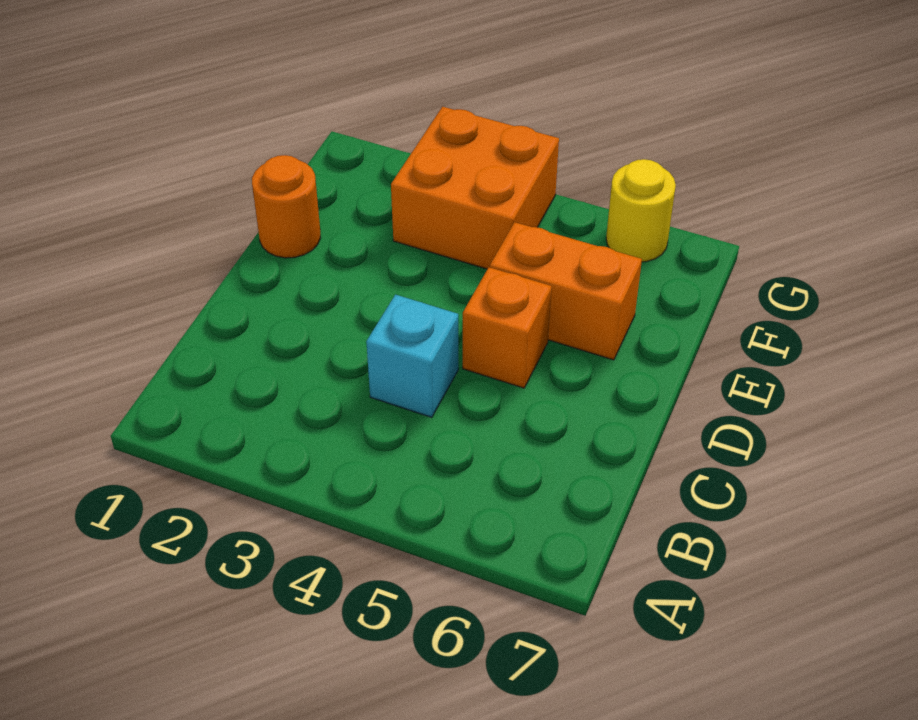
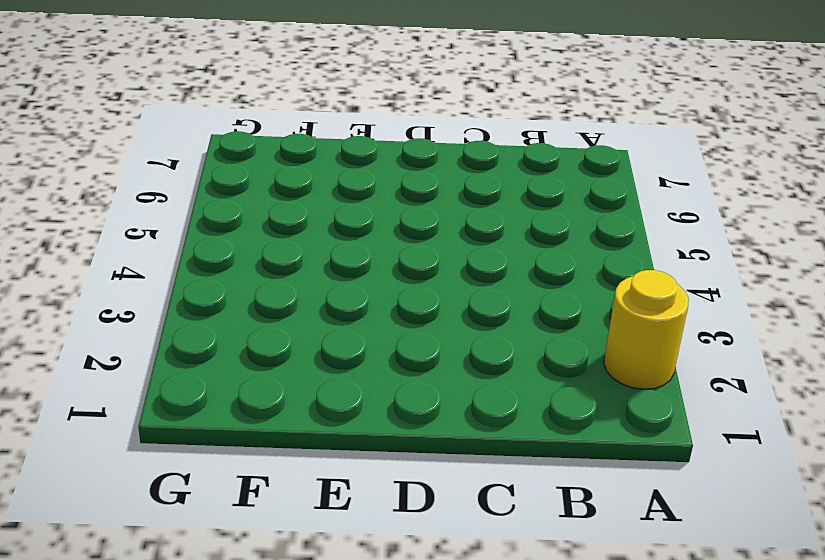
yellow 1x1 round brick [604,270,689,389] -> yellow 1x1 round brick moved to [606,159,676,262]
none -> cyan 1x1 brick [366,295,458,417]
none -> orange 1x1 brick [463,267,552,388]

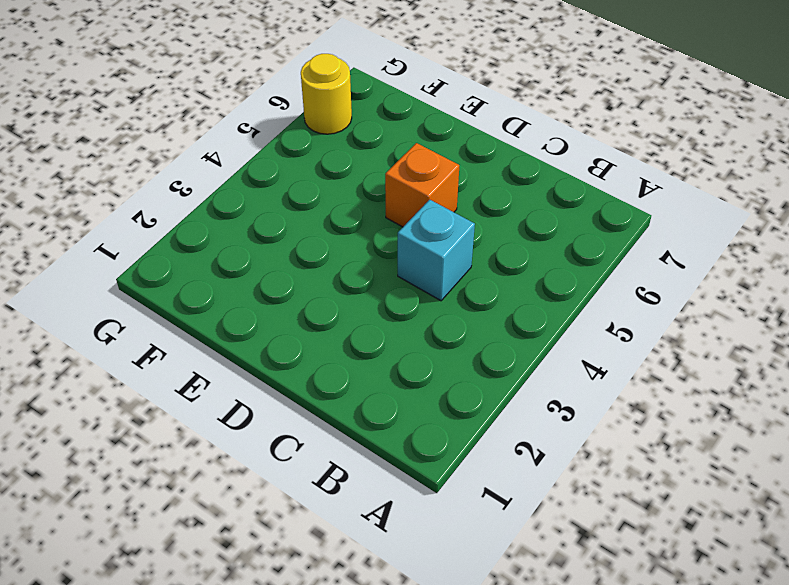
none -> orange 1x1 round brick [252,155,321,258]
none -> orange 1x2 brick [490,222,642,360]

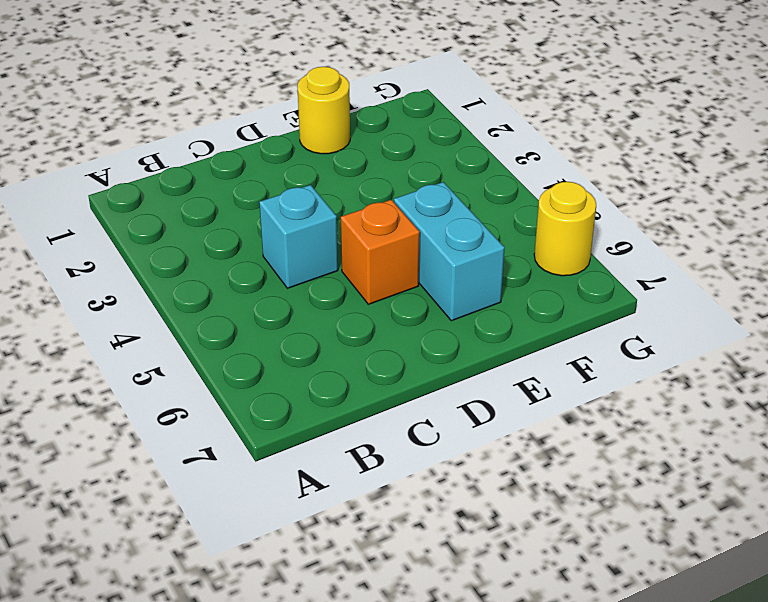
yellow 1x1 round brick [298,67,350,154] -> orange 1x1 round brick [252,155,321,258]
cyan 1x2 brick [394,182,505,321] -> orange 1x2 brick [490,222,642,360]
none -> orange 2x2 brick [391,107,559,269]

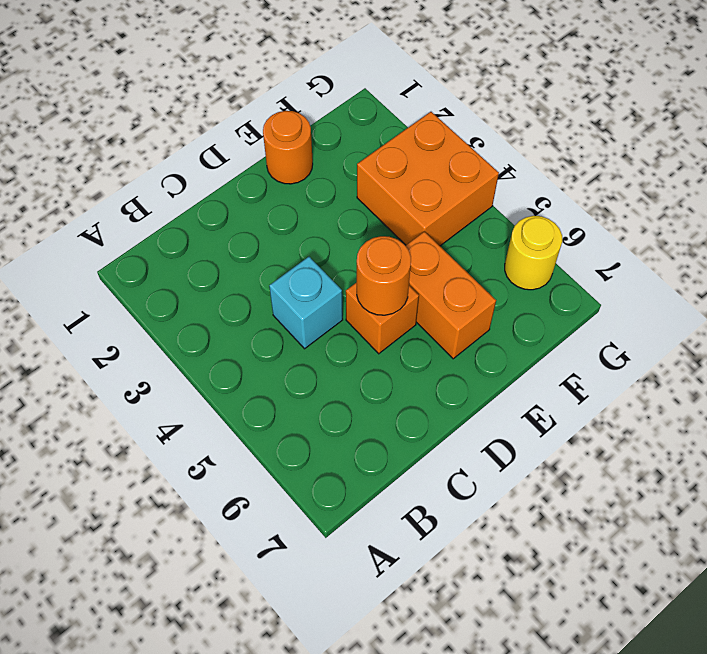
orange 1x1 round brick [357,236,411,315] -> none

